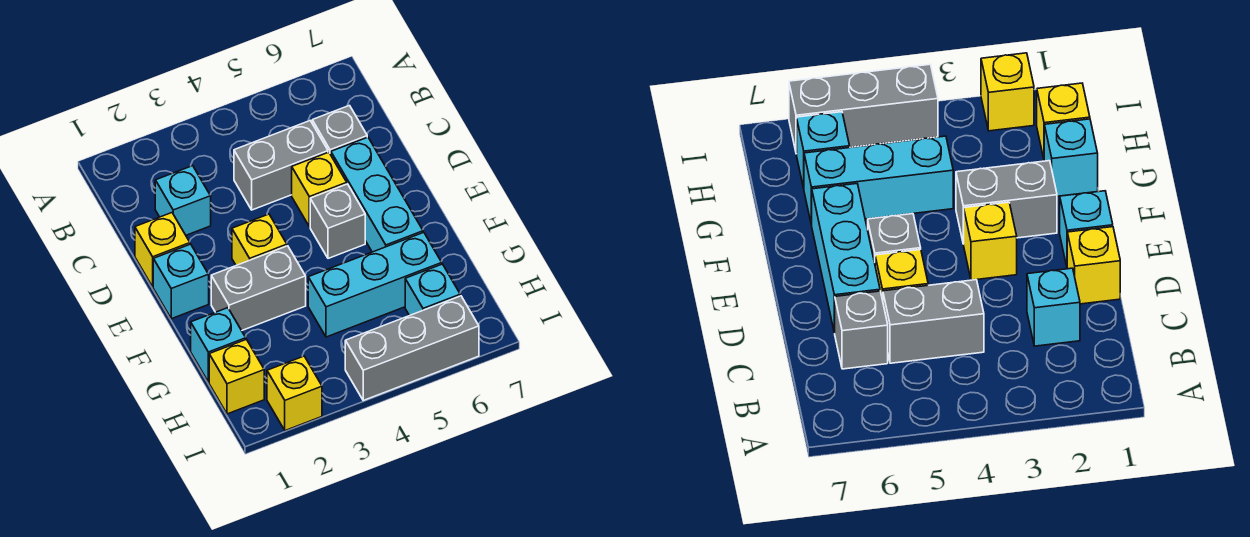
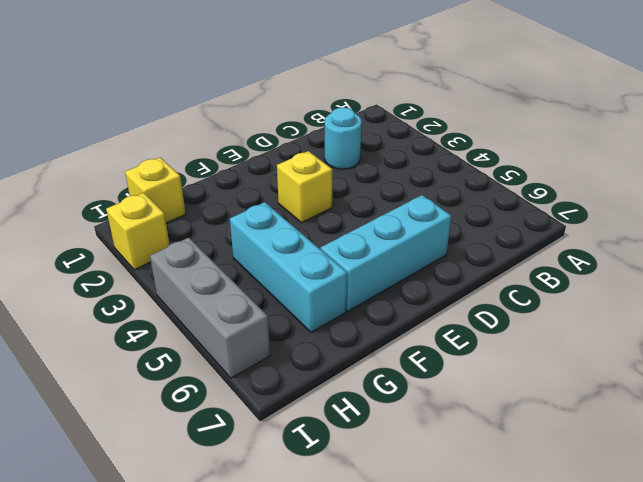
cyan 1x1 round brick [325,108,362,169] -> cyan 1x1 brick [155,166,211,235]
none -> grey 1x2 brick [234,121,328,210]
none -> grey 1x1 brick [312,106,367,155]
none -> yellow 1x1 brick [135,213,190,287]

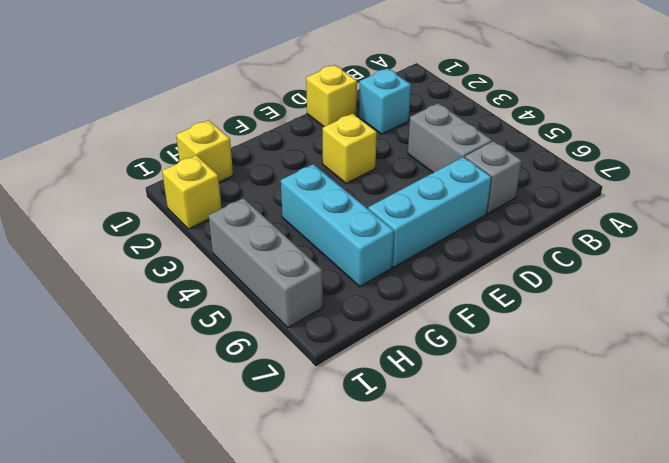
none -> yellow 1x1 brick [292,152,347,227]
none -> cyan 1x1 brick [153,244,209,319]
none -> grey 1x1 brick [310,184,365,258]

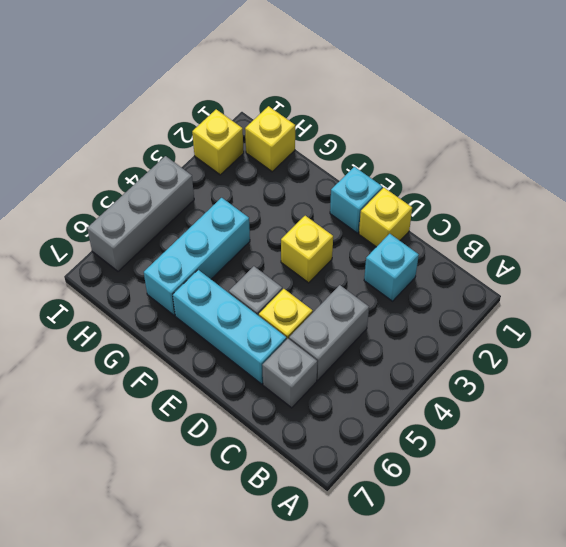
none -> grey 1x2 brick [211,246,306,331]
none -> cyan 1x1 brick [191,308,246,382]
none -> cyan 1x1 brick [405,264,460,316]

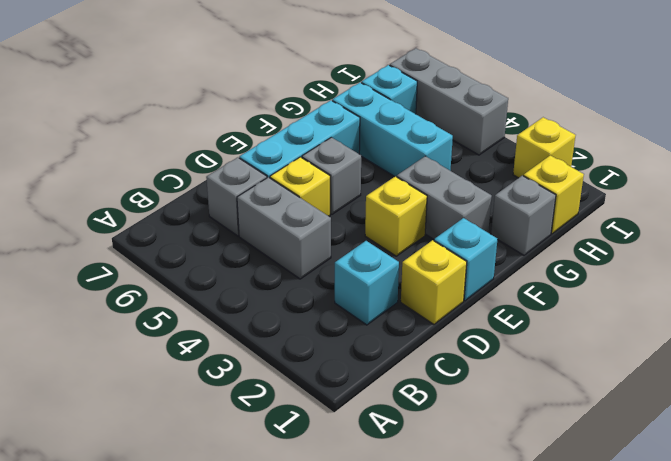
grey 1x1 brick [491,176,556,255] -> cyan 1x1 brick [191,308,246,382]

